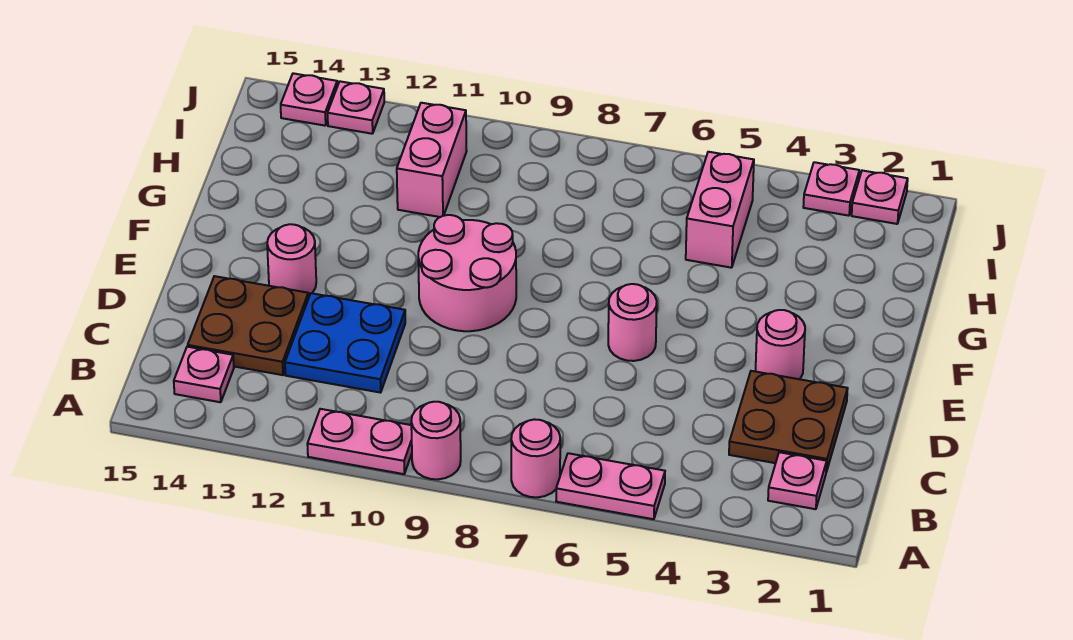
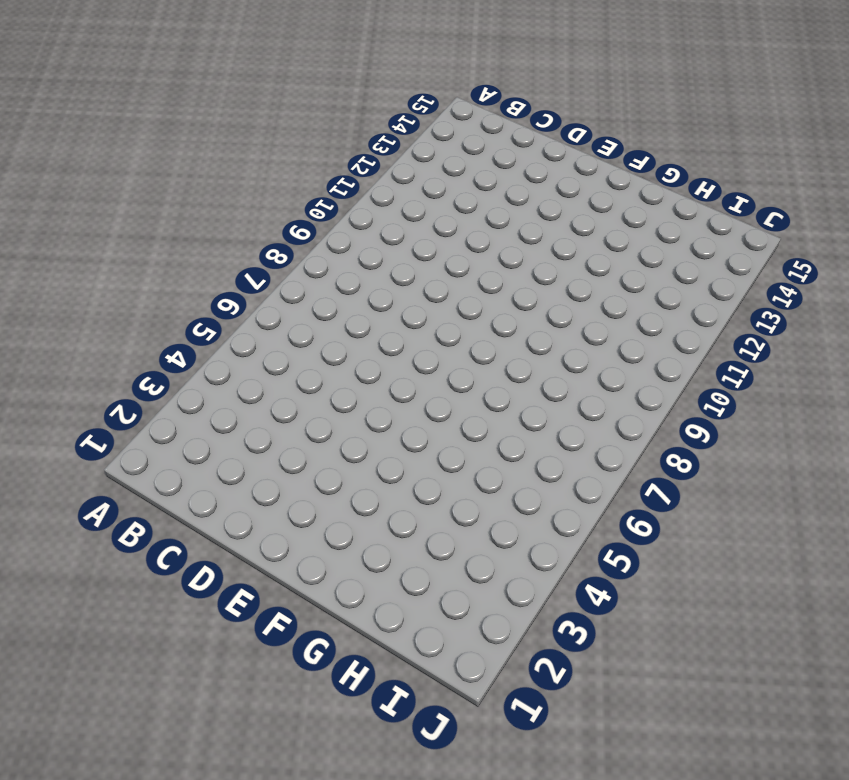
none -> pink 1x2 plate [556,453,665,519]
none -> pink 1x1 round brick [511,419,560,497]
none -> pink 1x1 round brick [411,402,461,479]

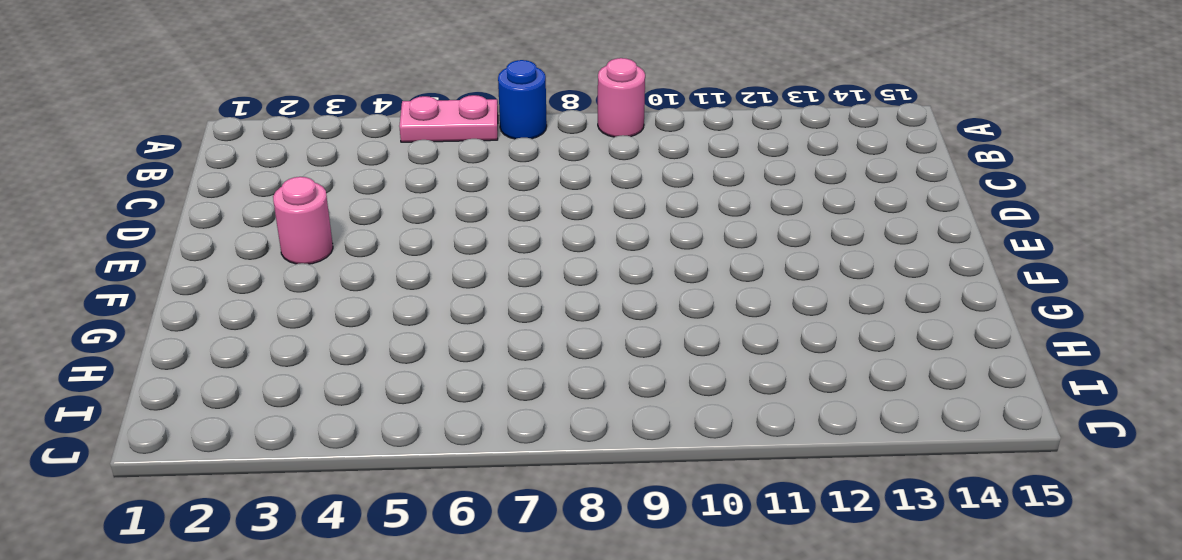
blue 1x1 round brick [498,60,547,139] -> pink 1x1 round brick [511,419,560,497]
none -> pink 1x2 plate [307,409,412,474]
none -> pink 1x1 plate [768,452,827,509]
none -> pink 1x1 plate [174,347,234,402]

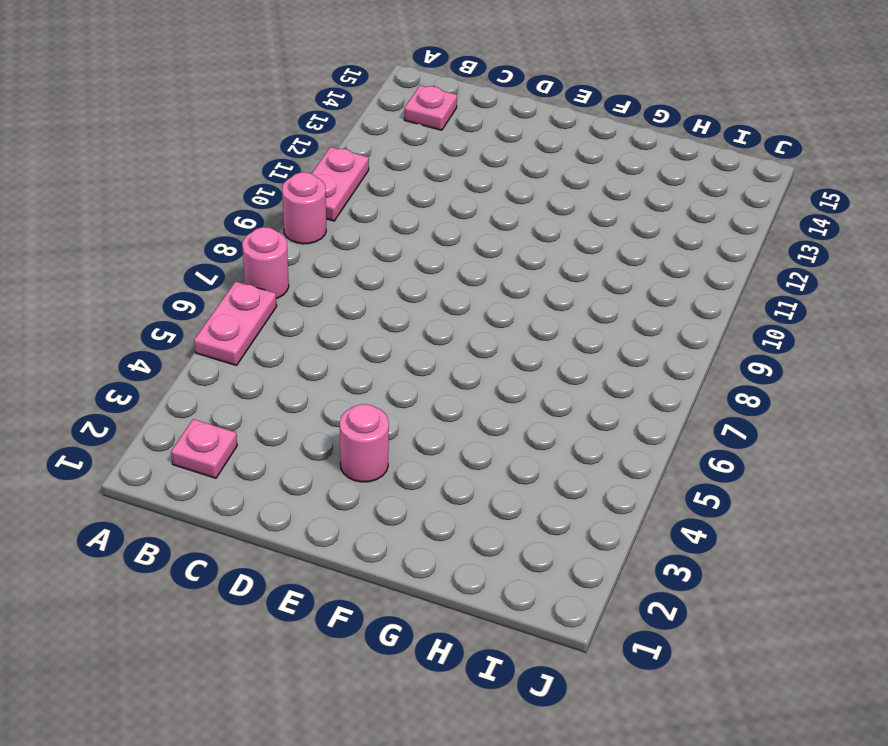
none -> brown 2x2 plate [729,371,848,472]
none -> blue 2x2 plate [285,293,405,393]
none -> brown 2x2 plate [188,276,309,375]

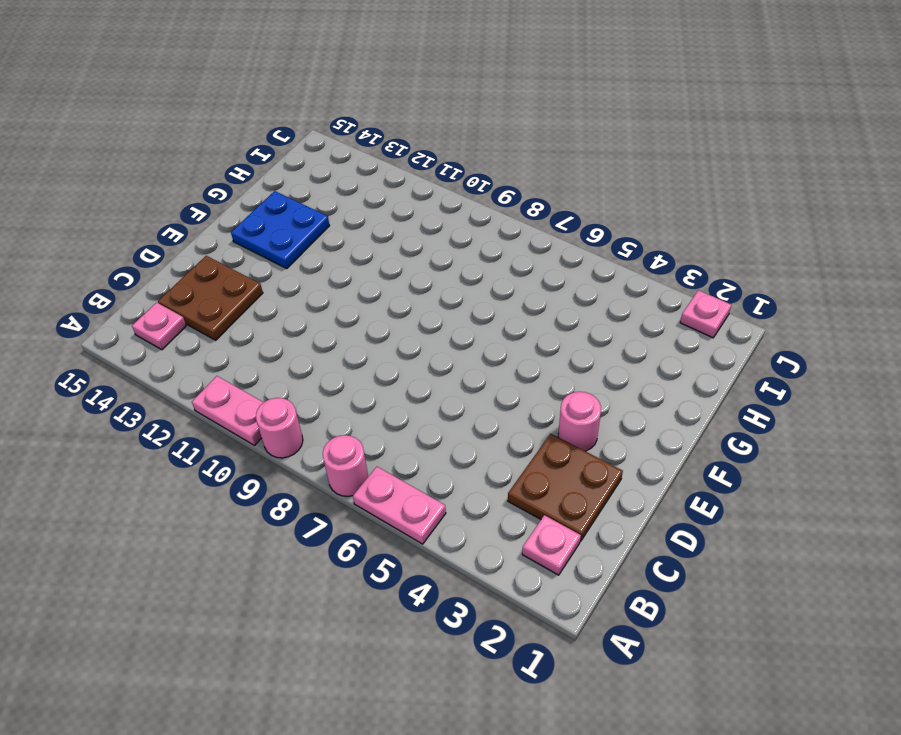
blue 2x2 plate [231,191,330,269] -> blue 2x2 plate moved to [285,293,405,393]
none -> pink 1x1 round brick [608,284,657,361]
none -> pink 2x2 round brick [418,215,516,331]
none -> pink 1x1 round brick [267,224,316,296]

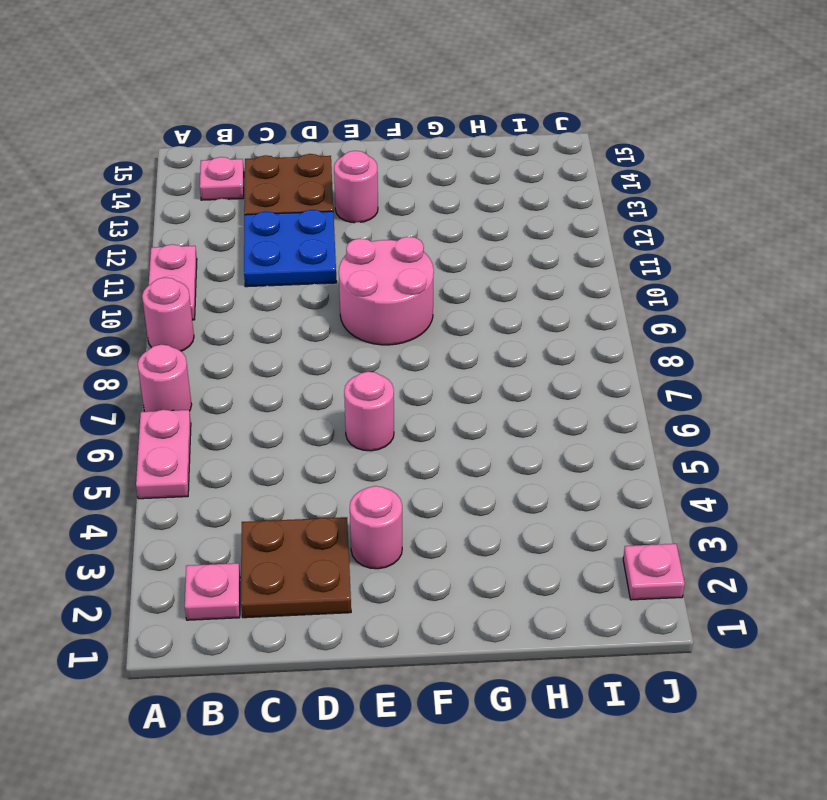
none -> pink 1x2 brick [686,152,754,268]
none -> pink 1x2 brick [397,103,467,217]
none -> pink 1x1 plate [803,162,859,216]

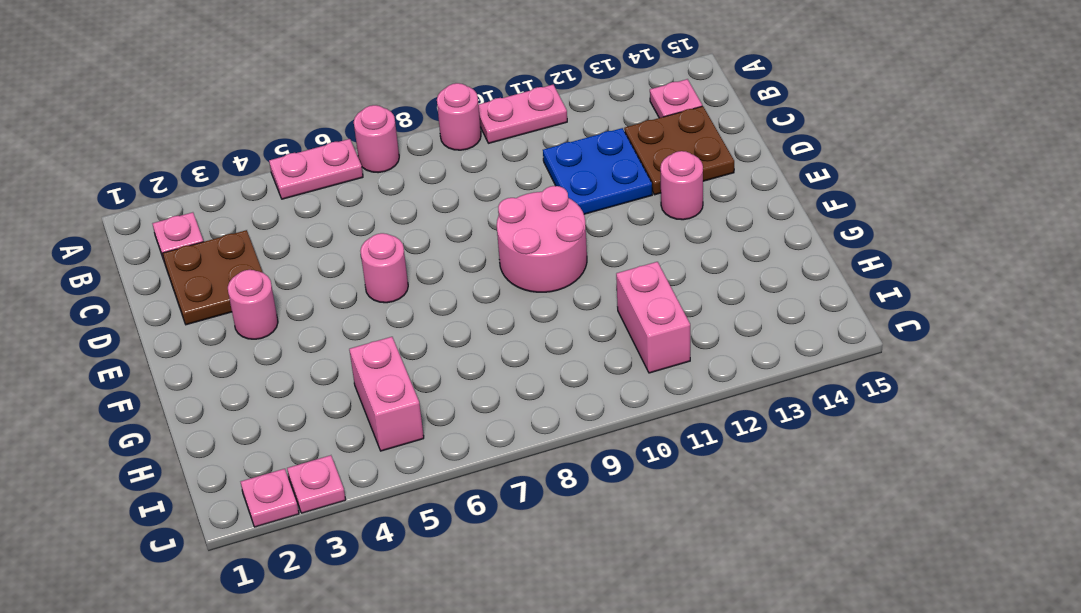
none -> pink 1x1 plate [328,81,384,134]
none -> pink 1x1 plate [281,73,337,126]

